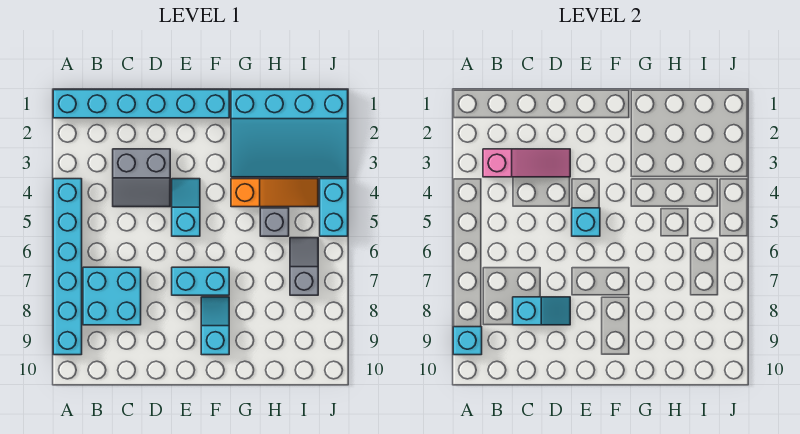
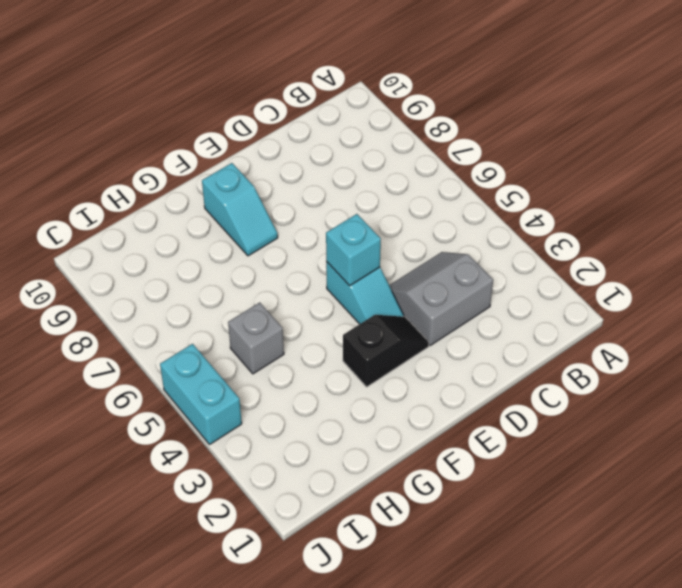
black 1x2 slope [343,315,429,387] -> none
none -> cyan 1x6 brick [53,90,229,118]
none -> cyan 1x6 brick [53,179,82,355]
none -> cyan 2x2 brick [83,267,141,325]

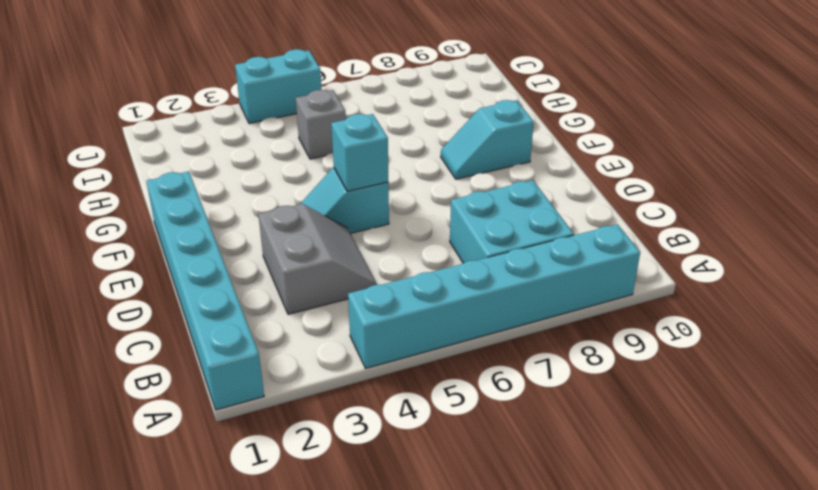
none -> cyan 1x2 brick [172,267,229,295]
none -> cyan 3x4 slope [231,90,348,177]
none -> orange 1x3 slope [231,179,318,207]

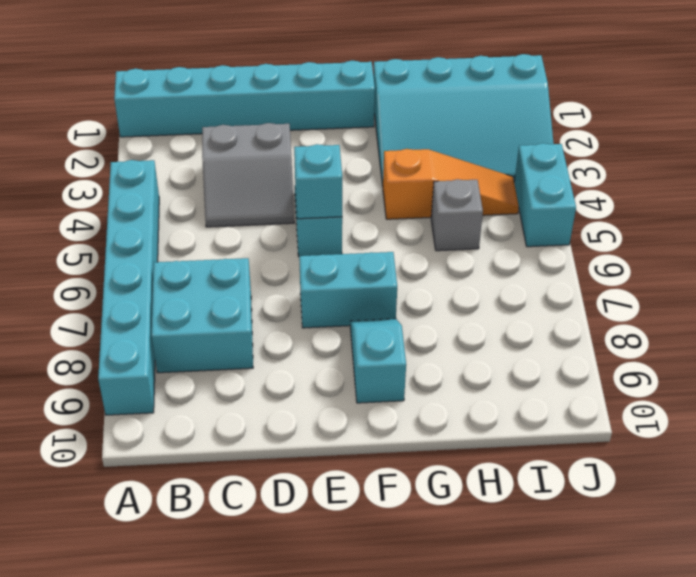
none -> grey 1x2 slope [290,238,318,295]
none -> cyan 1x1 brick [453,327,482,355]
none -> pink 1x3 slope [483,149,570,177]

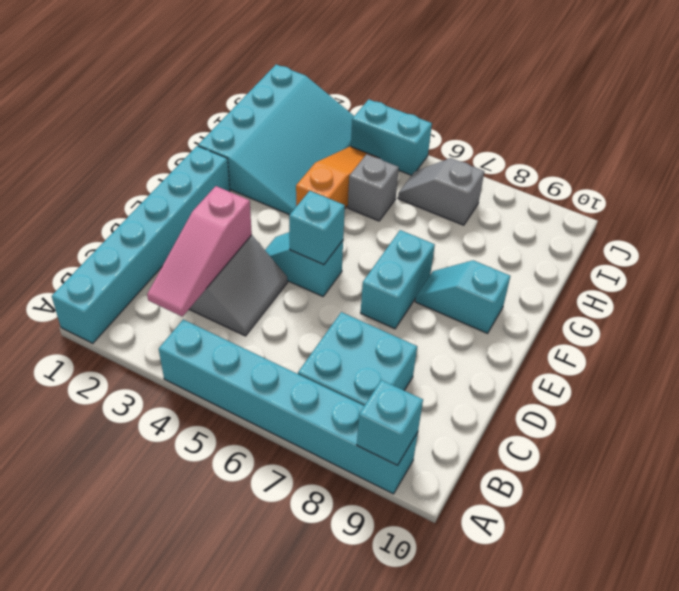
pink 1x3 slope [147,186,252,316] -> pink 1x3 slope turned to [483,149,570,177]
none -> cyan 1x2 slope [513,297,570,325]

